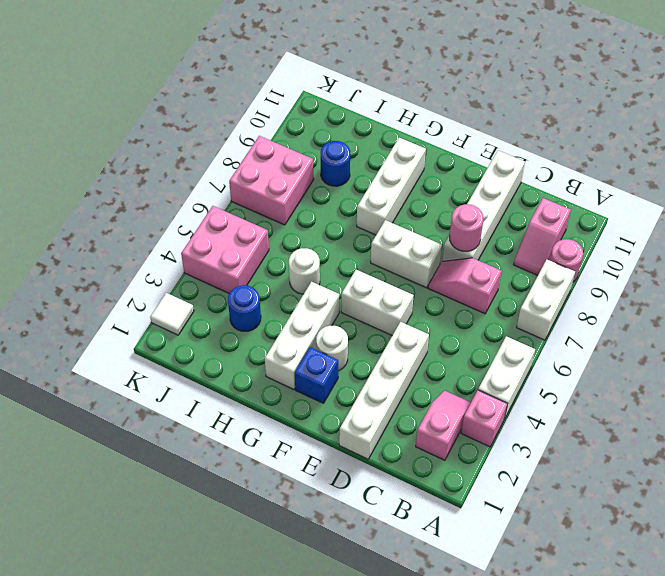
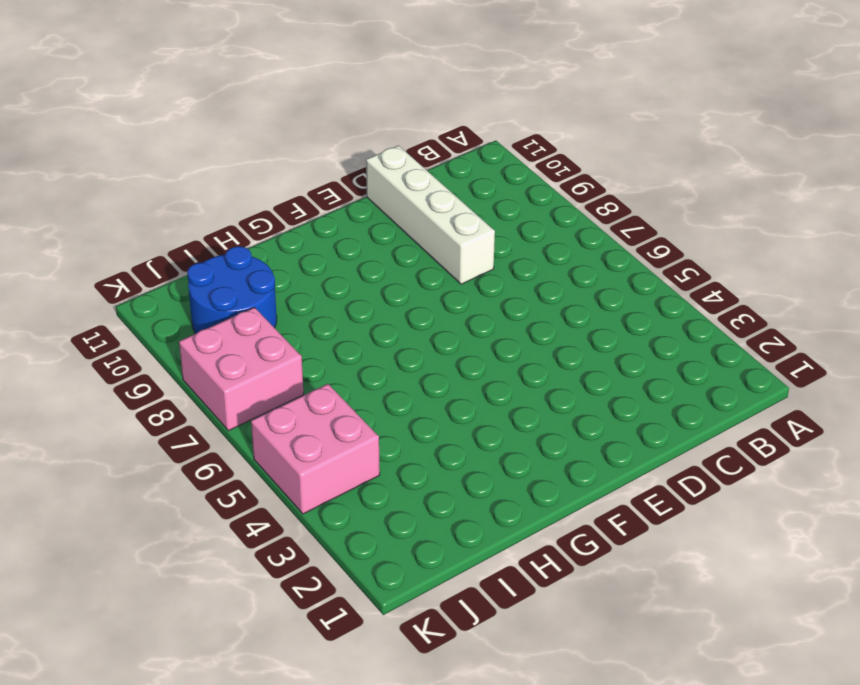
blue 2x2 round brick [187,246,277,334] -> blue 1x1 round brick [321,141,350,186]
none -> pink 1x1 brick [461,390,507,447]
none -> white 1x2 brick [478,336,535,419]
none -> white 1x2 brick [517,260,575,340]

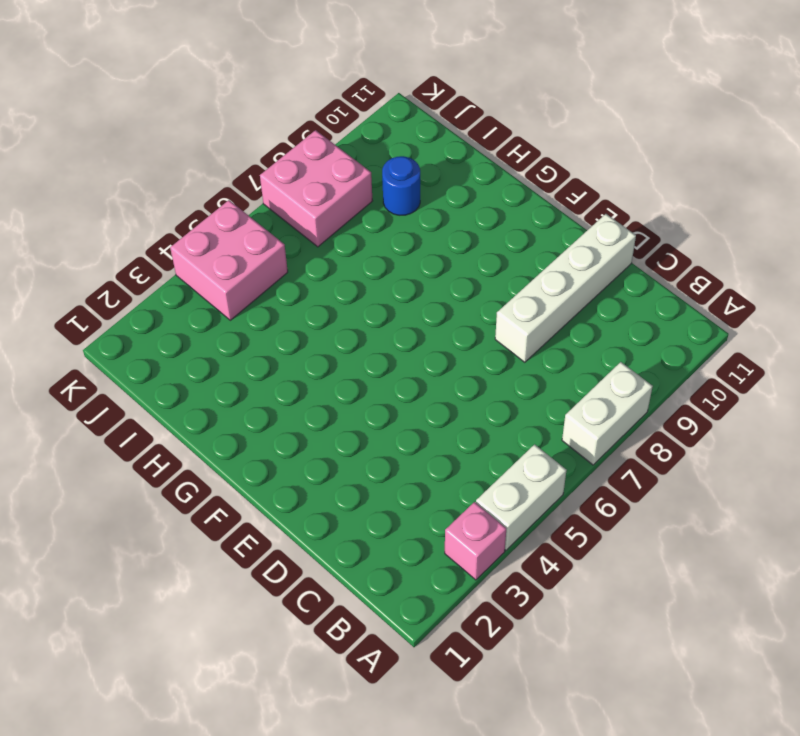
none -> pink 1x1 round brick [550,239,583,282]
none -> pink 1x2 slope [416,391,471,460]
none -> pink 1x2 slope [513,198,571,275]

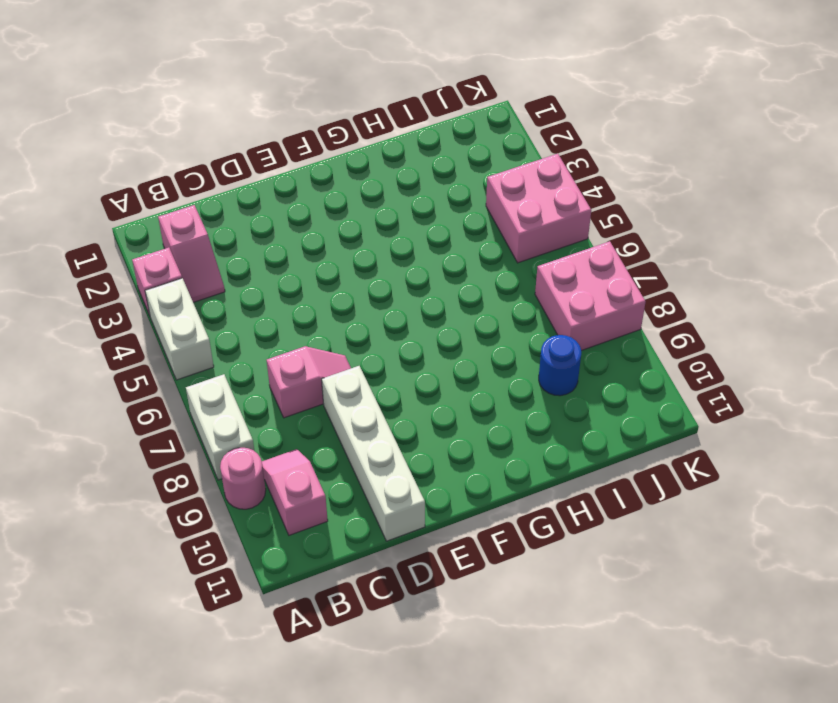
none -> white 1x4 brick [339,322,429,459]
none -> white 1x2 brick [341,269,414,335]
none -> white 1x2 brick [371,220,442,288]

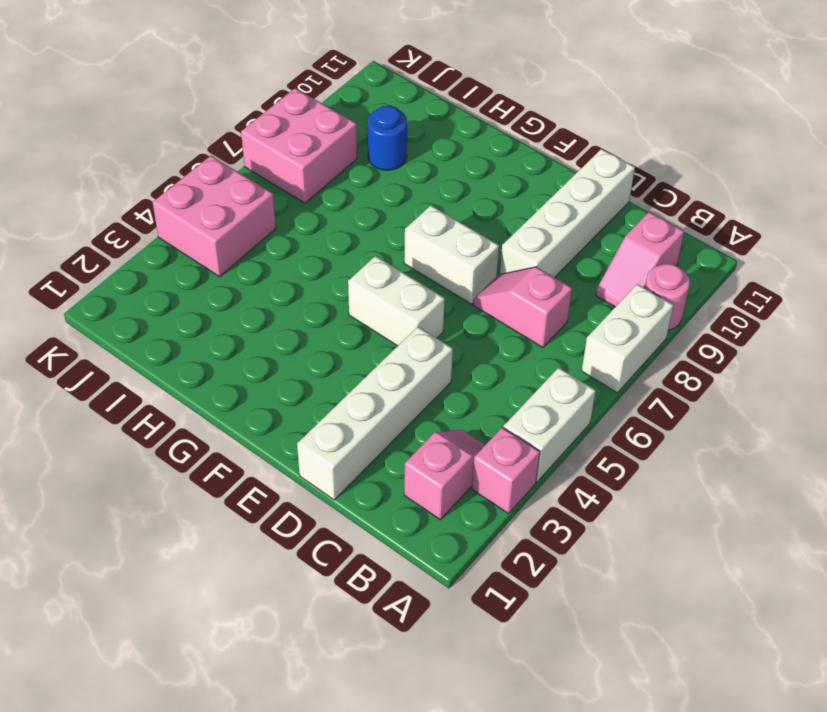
none -> blue 1x1 brick [295,347,338,403]
none -> white 1x1 round brick [316,326,348,371]
none -> white 1x3 brick [265,282,339,389]

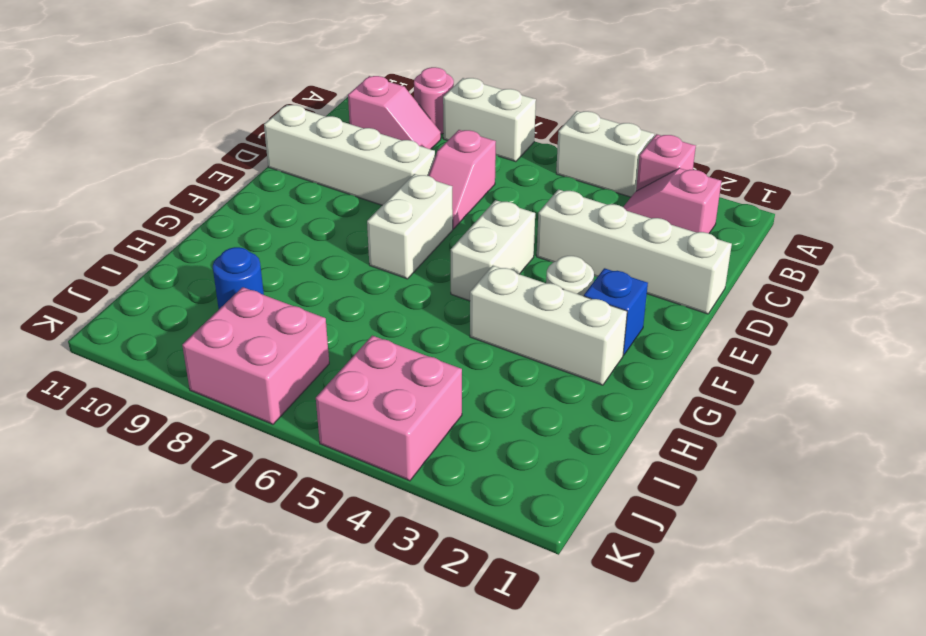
none -> white 1x3 brick [357,137,426,235]
none -> white 1x1 round brick [289,248,320,294]
none -> blue 1x1 round brick [228,285,261,331]

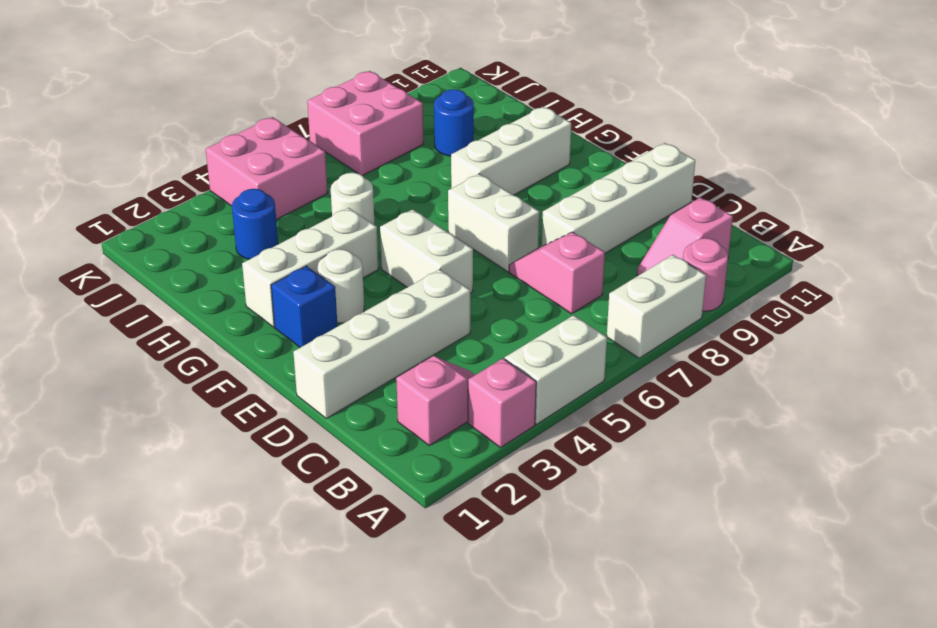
none -> white 1x1 tile [150,293,194,335]
none -> pink 1x1 round brick [450,204,484,251]

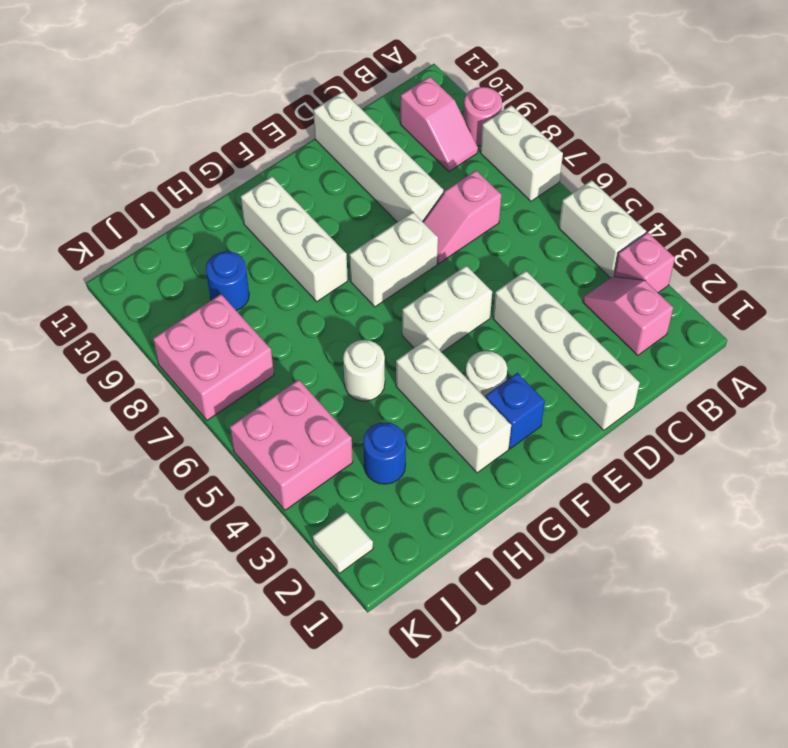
none -> pink 1x1 round brick [450,204,484,251]

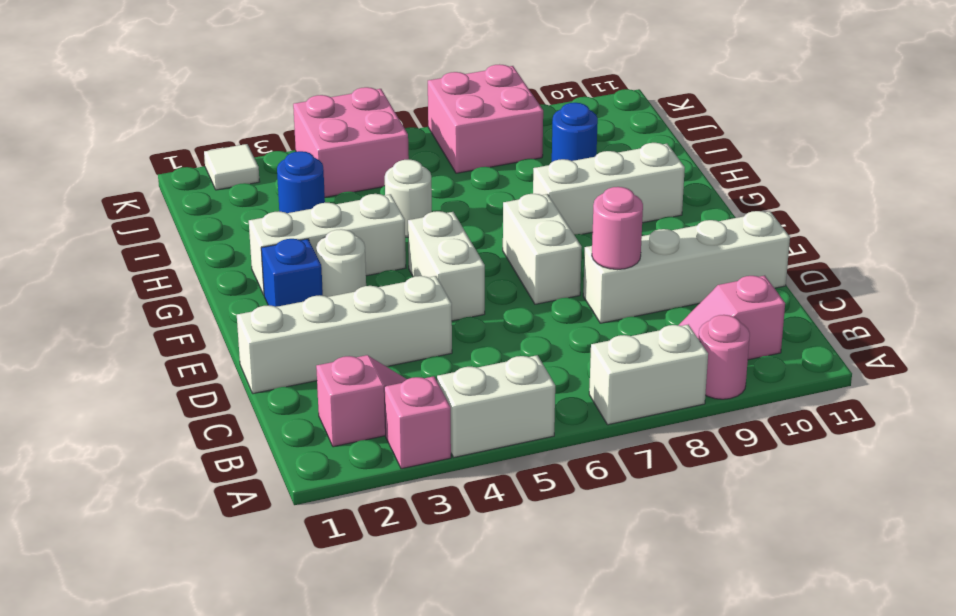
none -> pink 1x2 slope [428,258,501,314]

